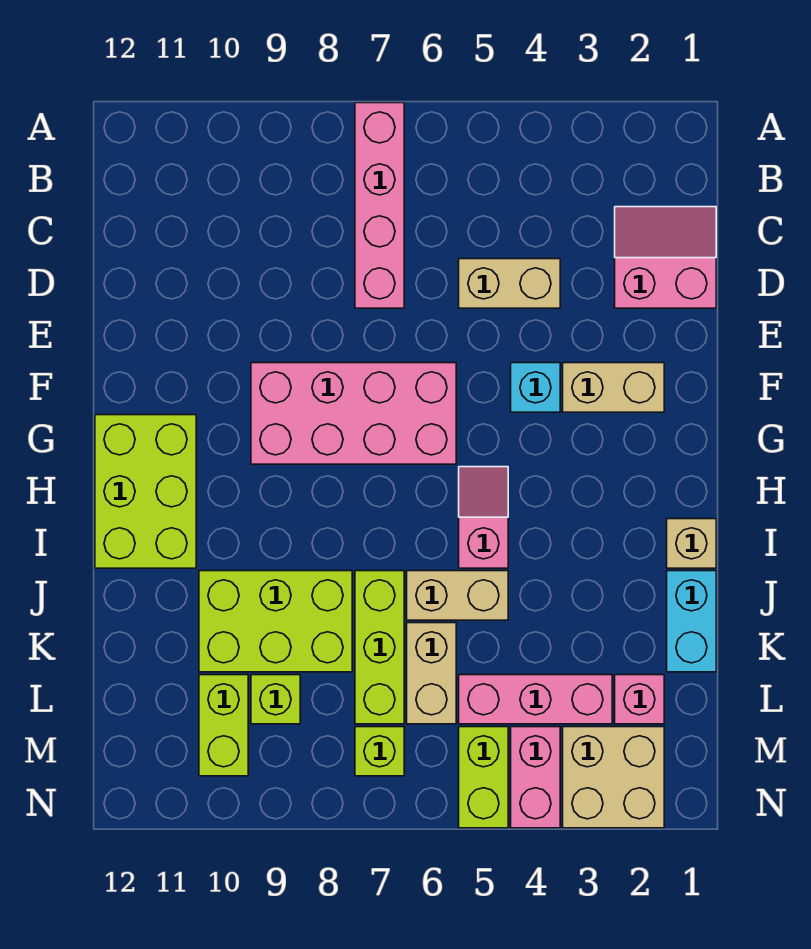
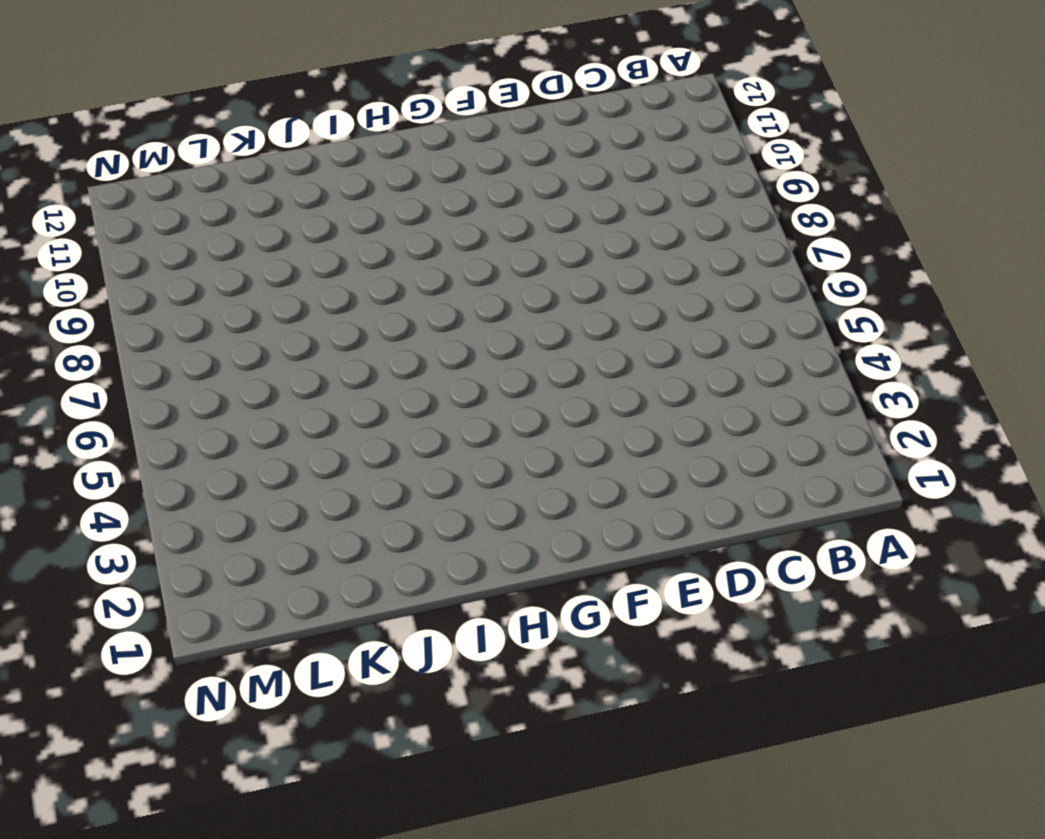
none -> pink 1x4 brick [355,103,404,308]
none -> pink 2x2 slope [615,207,716,308]
none -> tan 1x2 brick [459,259,560,308]

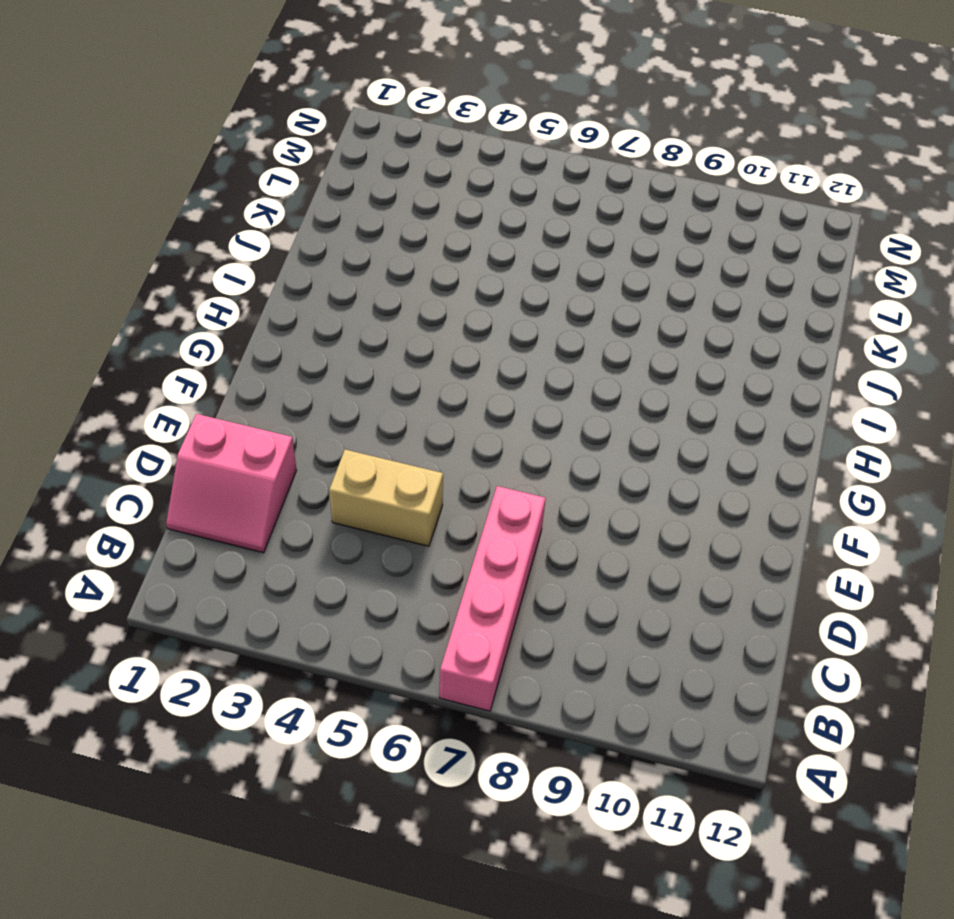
none -> tan 1x2 brick [563,363,664,412]
none -> cyan 1x1 brick [511,363,560,412]
none -> pink 2x4 brick [251,363,456,464]

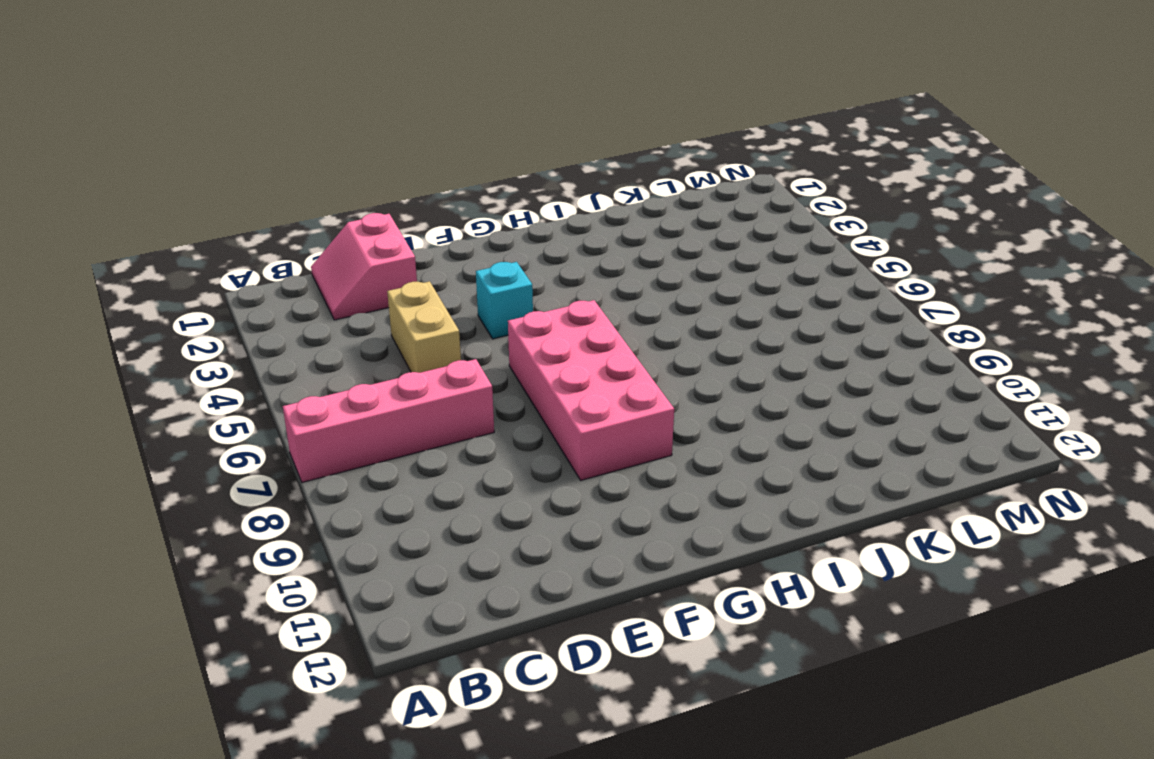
none -> tan 1x2 brick [563,363,664,412]
none -> lime 2x3 brick [95,415,196,568]
none -> pink 1x2 slope [459,467,508,568]

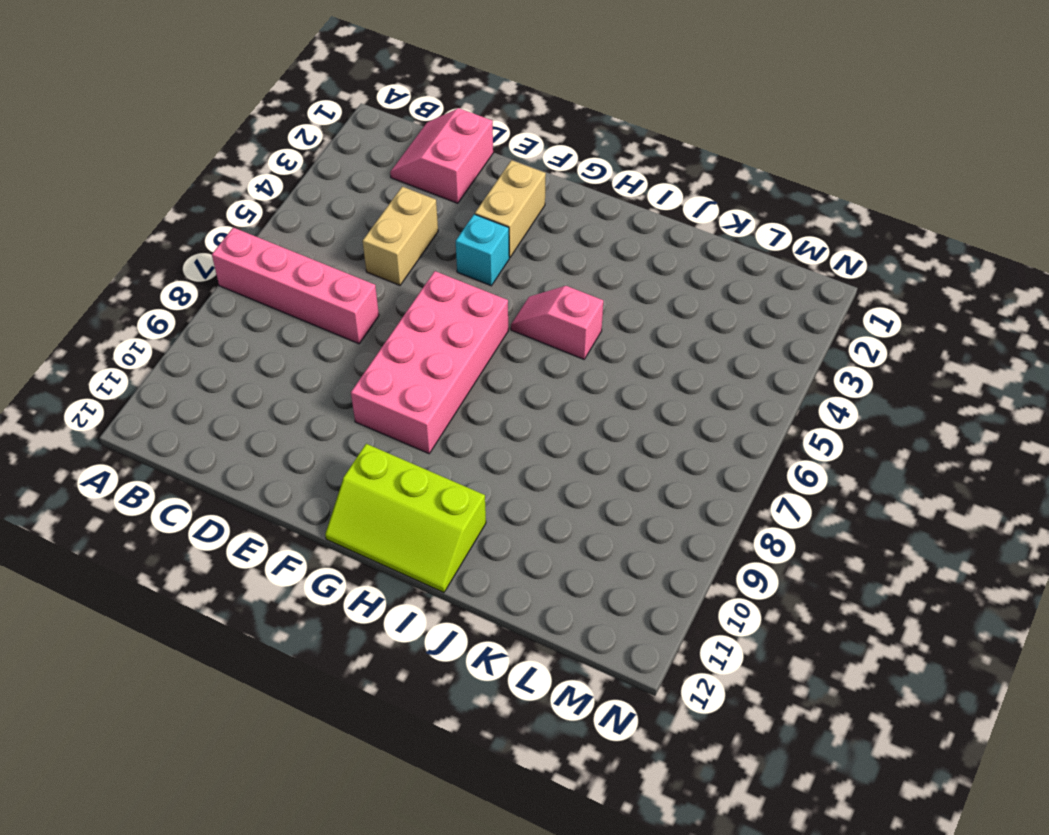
lime 2x3 slope [325,444,486,593] -> lime 2x3 brick [95,415,196,568]
none -> tan 1x1 brick [667,519,716,568]
none -> cyan 1x2 brick [667,571,716,672]
none -> tan 1x2 brick [407,571,508,620]

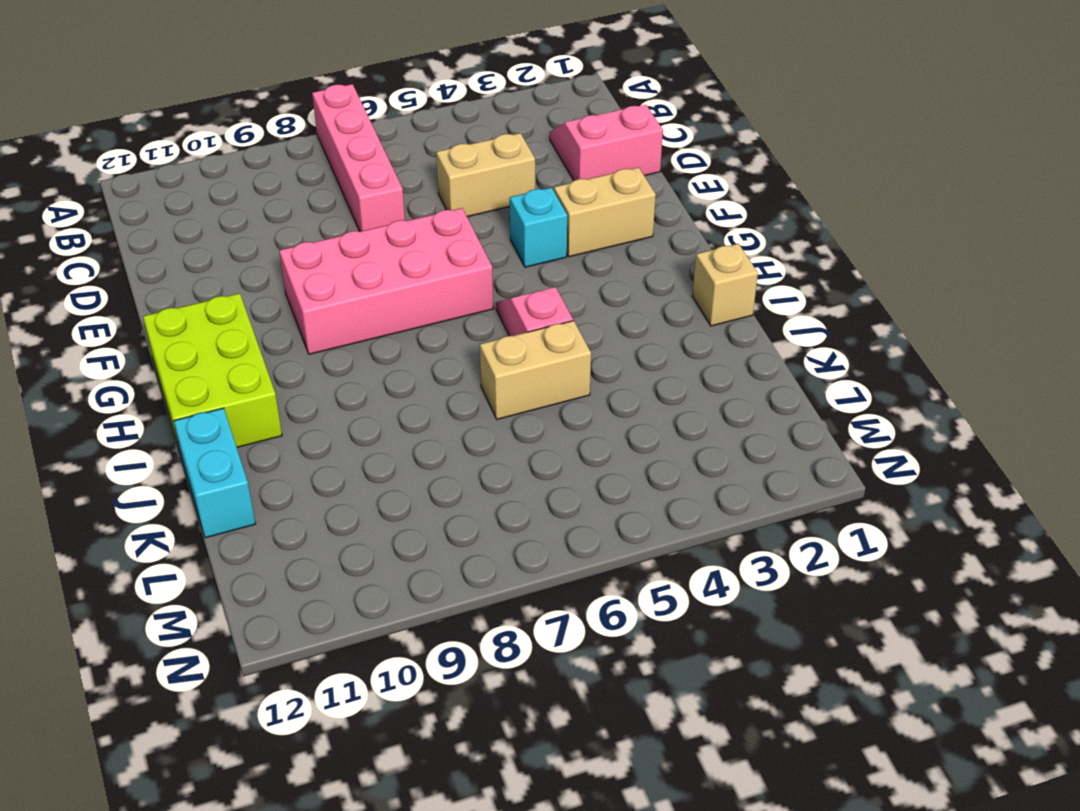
cyan 1x2 brick [174,408,255,538] -> cyan 1x2 brick moved to [667,571,716,672]
none -> lime 1x3 brick [355,571,404,724]
none -> lime 2x3 brick [199,571,352,672]
none -> tan 1x2 brick [407,623,456,724]

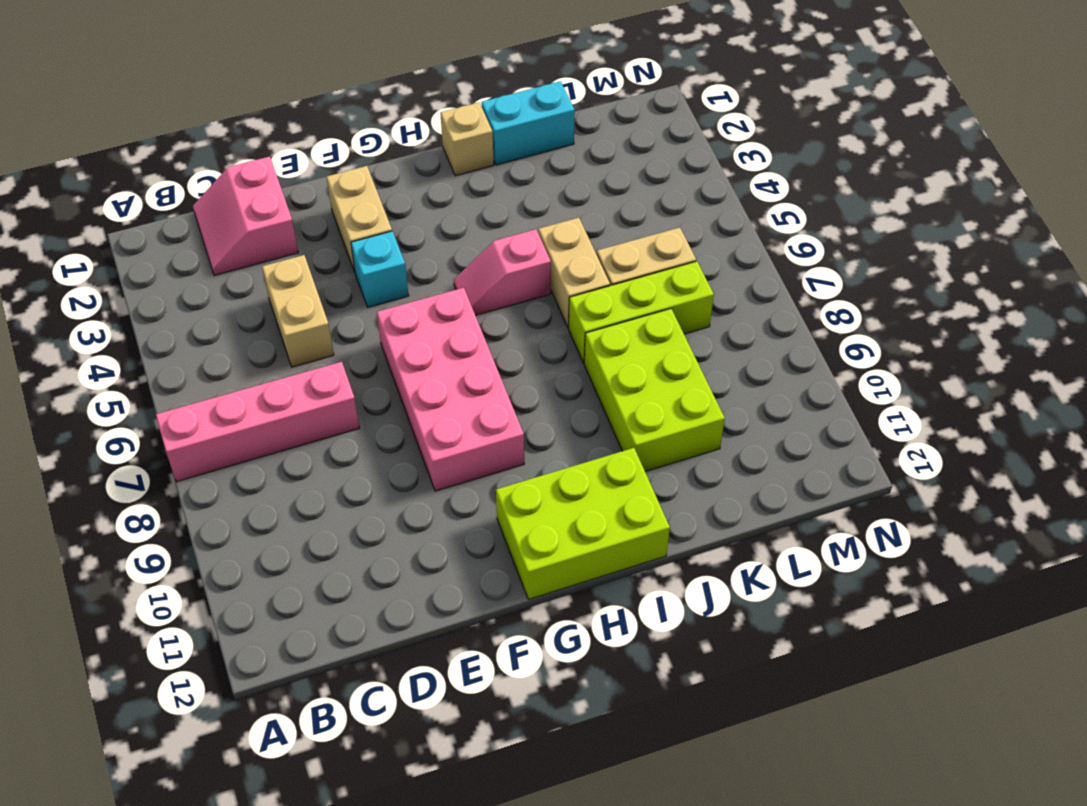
none -> pink 1x1 brick [615,675,664,724]
none -> pink 1x3 brick [459,675,612,724]
none -> lime 1x1 brick [251,675,300,724]

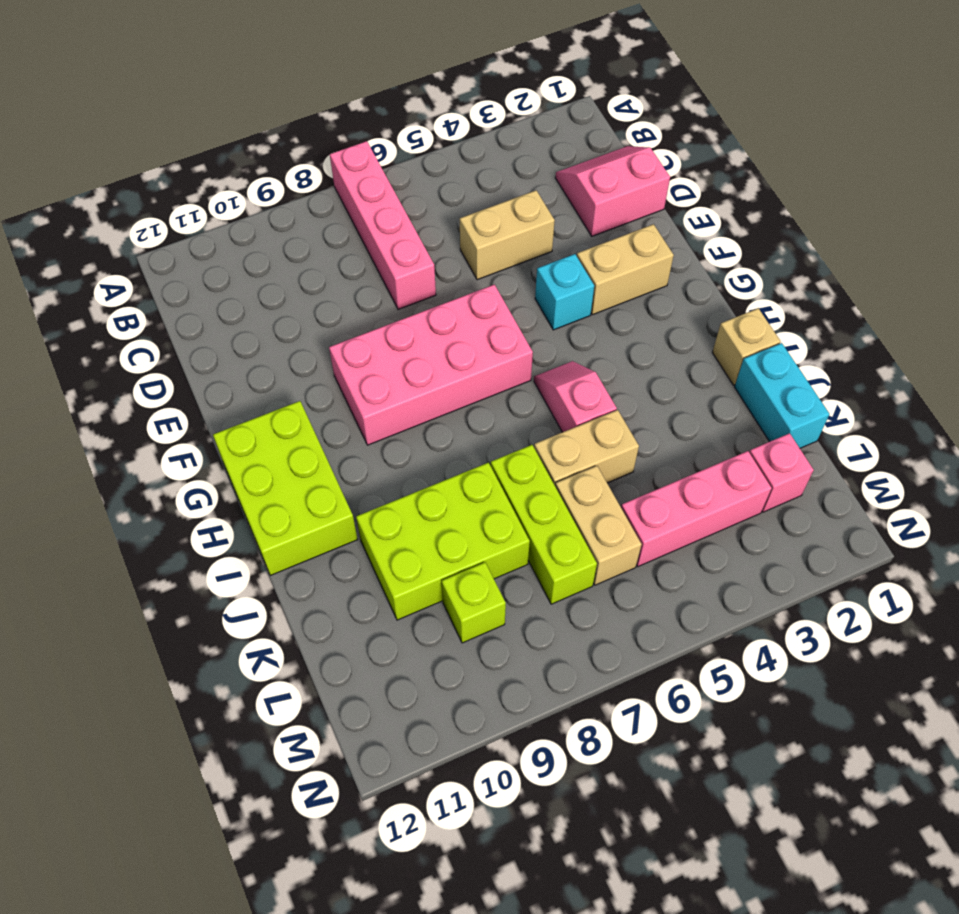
none -> lime 1x2 brick [199,675,248,776]
none -> tan 2x2 brick [563,727,664,828]
none -> pink 1x2 brick [511,727,560,828]

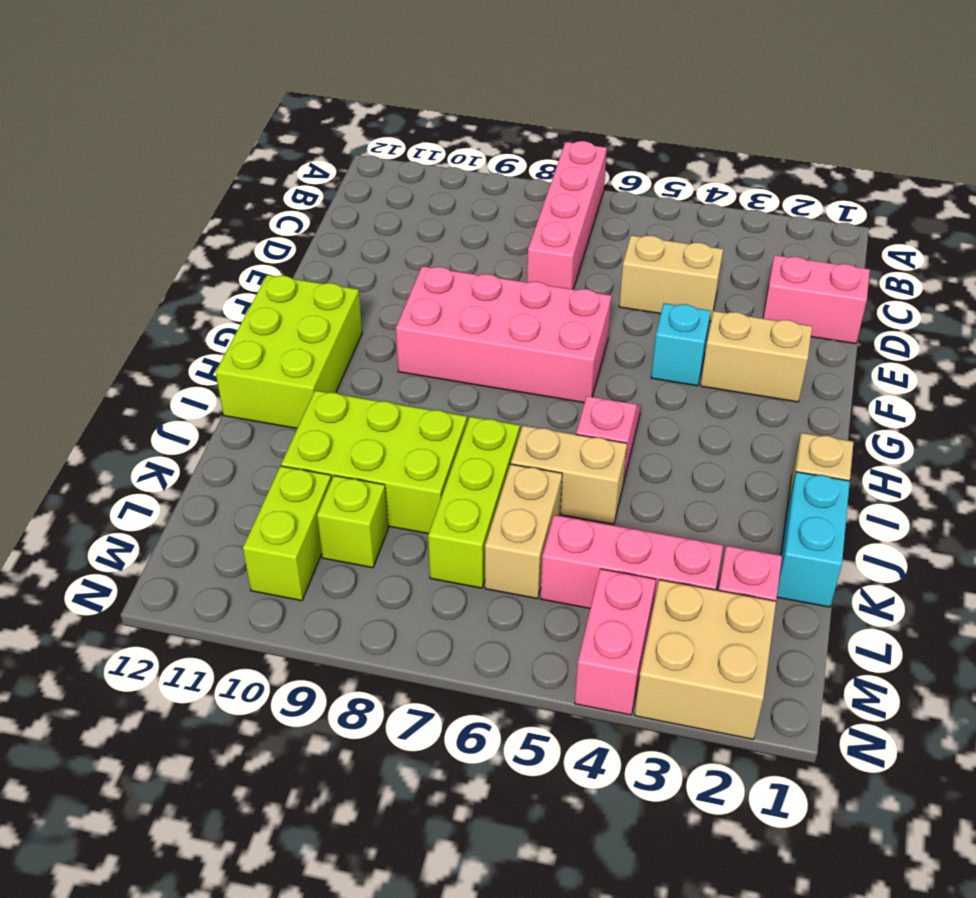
none -> lime 1x2 brick [459,727,508,828]
none -> lime 1x1 brick [355,727,404,776]

